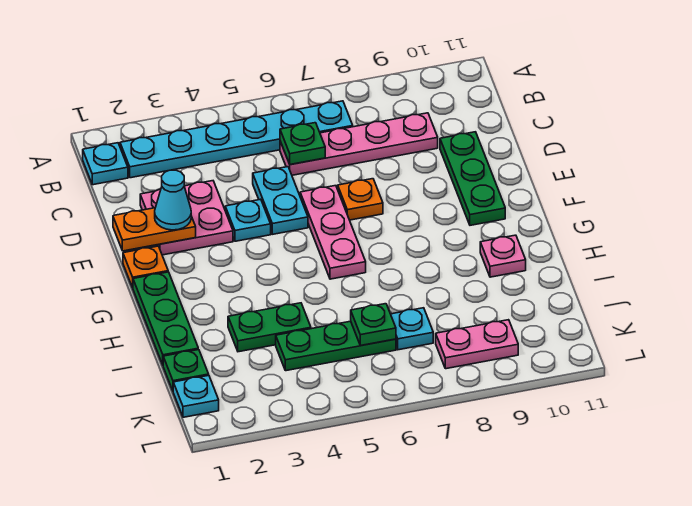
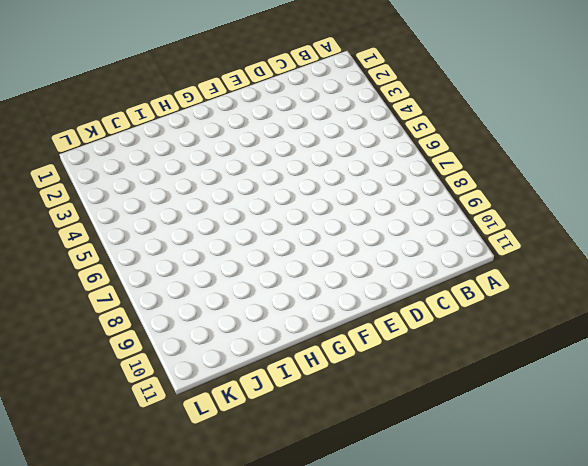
none -> cyan 1x1 plate [83,143,128,185]
none -> cyan 1x6 plate [120,101,353,178]
none -> pink 1x4 plate [280,113,438,175]

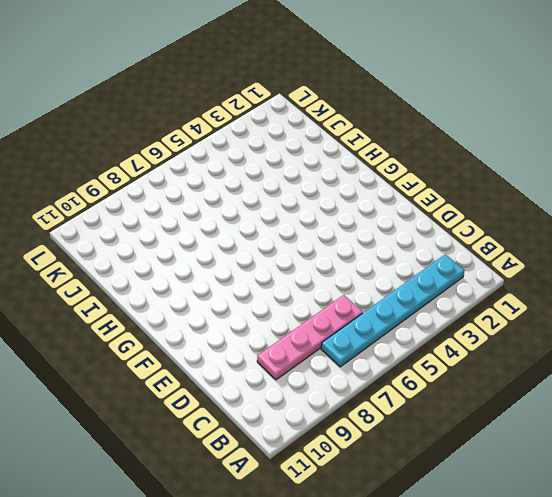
none -> cyan 1x1 plate [83,143,128,185]
none -> pink 2x2 plate [140,181,233,255]
none -> cyan 1x2 plate [253,167,308,234]

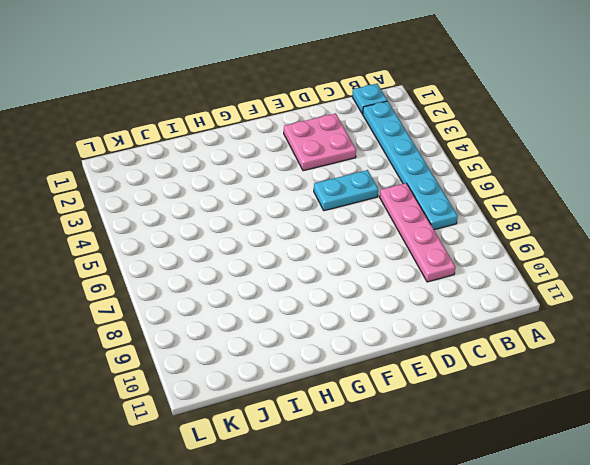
none -> green 1x3 plate [440,132,505,225]
none -> cyan 1x1 plate [225,199,271,241]
none -> pink 1x3 plate [300,186,366,279]

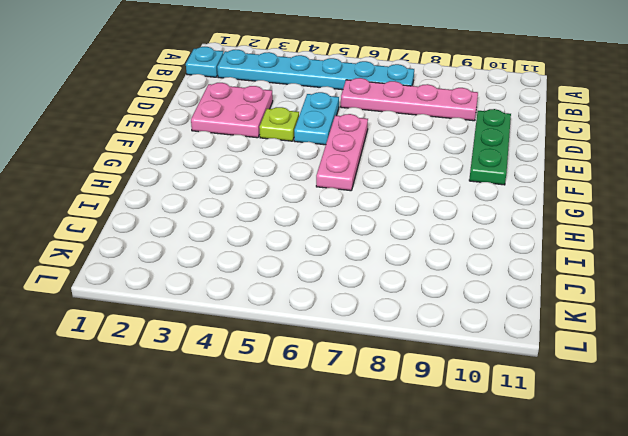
lime 1x1 plate [259,107,299,141] -> cyan 1x1 plate [225,199,271,241]
none -> orange 1x1 plate [338,179,383,220]
none -> orange 1x1 plate [123,246,168,288]
none -> green 1x3 plate [133,272,198,365]

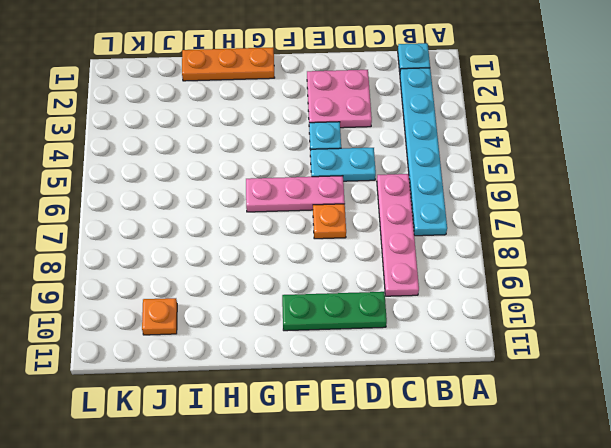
orange 1x3 plate [182,47,274,81] -> green 1x3 plate [133,272,198,365]
orange 1x1 plate [142,298,177,335] -> orange 1x1 plate moved to [123,246,168,288]
none -> pink 1x1 plate [480,235,526,277]
none -> green 1x2 plate [228,303,311,352]
none -> green 1x1 plate [163,350,209,391]

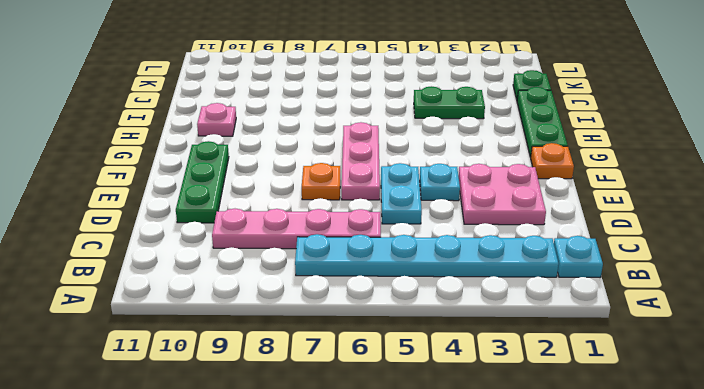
none -> green 1x3 plate [276,321,396,371]
none -> cyan 1x1 plate [391,308,433,350]
none -> cyan 1x1 plate [173,375,219,417]

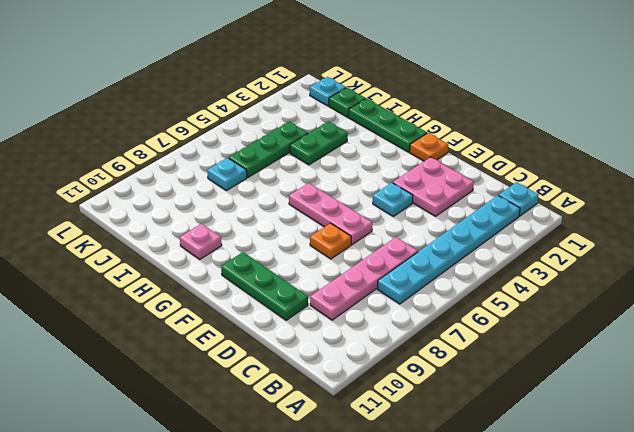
none -> cyan 1x2 plate [253,167,308,234]
none -> pink 1x2 plate [436,320,518,369]
none -> green 1x1 plate [280,123,325,165]

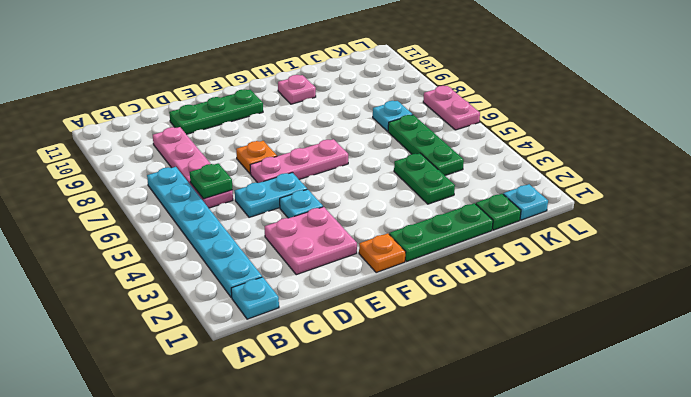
pink 1x2 plate [423,86,480,130] -> pink 1x2 plate moved to [436,320,518,369]
none -> orange 1x2 plate [113,208,196,251]
none -> green 1x1 plate [351,304,396,346]
none -> cyan 1x1 cone [155,170,191,230]

